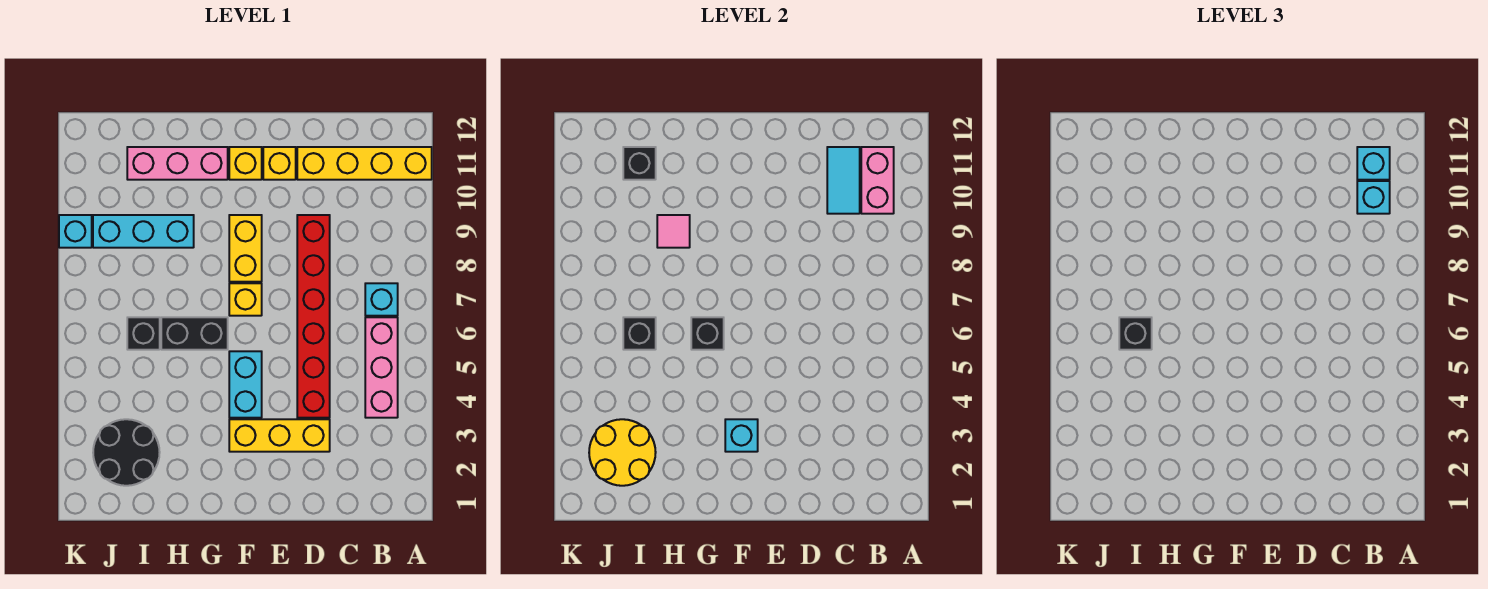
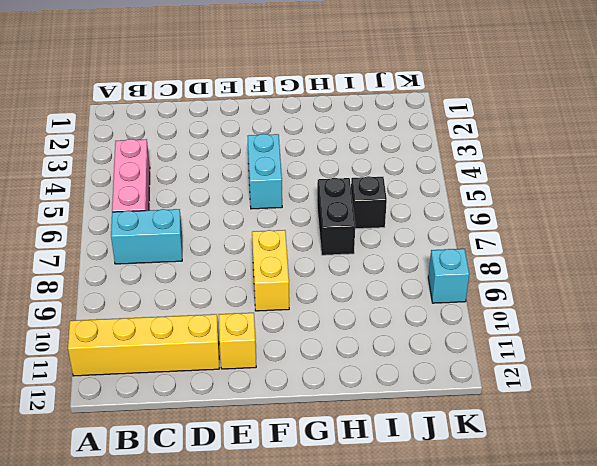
cyan 1x2 brick [111,209,182,264] -> cyan 1x1 brick [365,283,398,316]
black 1x2 brick [317,178,355,255] -> black 1x2 brick turned to [161,317,228,350]
none -> yellow 1x3 brick [229,419,330,452]
none -> red 1x6 brick [297,215,330,418]
none -> yellow 1x1 brick [229,283,262,316]

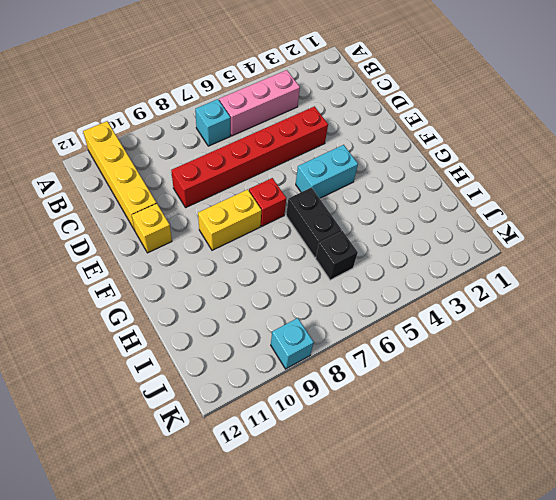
red 1x1 brick [249,178,286,226] -> yellow 1x1 brick [229,283,262,316]
none -> yellow 1x3 brick [229,419,330,452]
none -> yellow 1x1 brick [229,147,262,180]
none -> pink 1x3 brick [127,147,228,180]

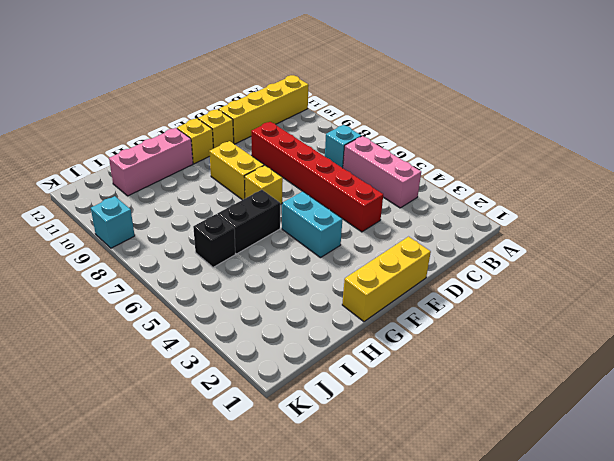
yellow 1x3 brick [342,237,431,322] -> yellow 1x3 brick moved to [229,419,330,452]
none -> cyan 1x3 brick [93,215,194,248]
none -> black 2x2 round brick [93,419,160,486]
none -> pink 1x2 brick [861,147,894,214]

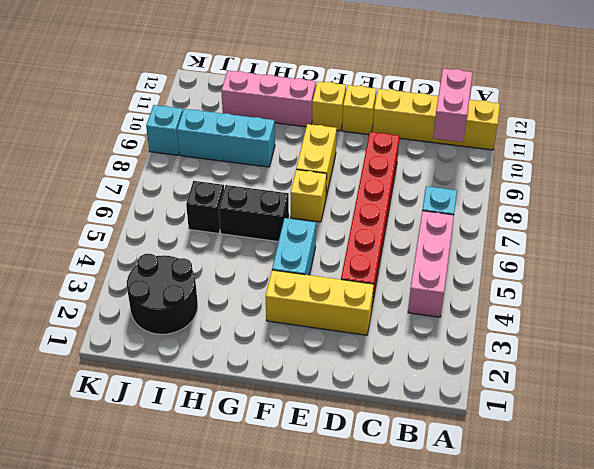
none -> cyan 1x2 tile [827,147,860,214]
none -> cyan 1x1 brick [725,419,758,452]
none -> black 1x1 brick [691,317,724,350]

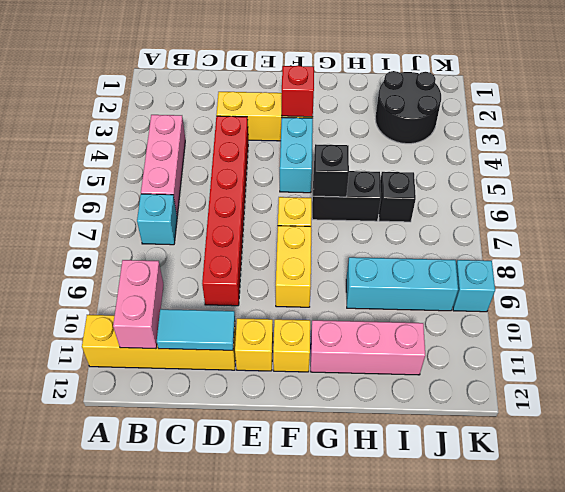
cyan 1x2 tile [157,309,235,350] -> cyan 1x2 tile turned to [827,147,860,214]
red 1x1 brick [282,66,314,117] -> cyan 1x1 brick [725,419,758,452]
none -> pink 1x1 tile [657,215,690,248]
none -> yellow 2x2 round brick [589,419,656,486]
none -> black 1x1 brick [623,317,656,350]

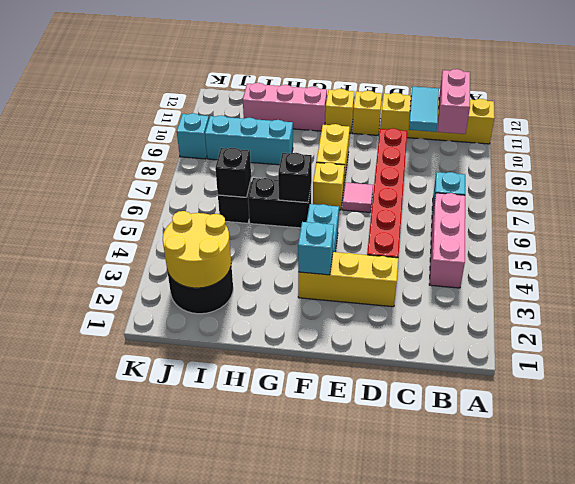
pink 1x1 tile [342,183,373,212] -> pink 1x1 tile moved to [657,215,690,248]
none -> black 1x1 brick [623,147,656,180]
none -> cyan 1x1 brick [1357,181,1390,214]
none -> cyan 1x1 brick [1357,147,1390,180]

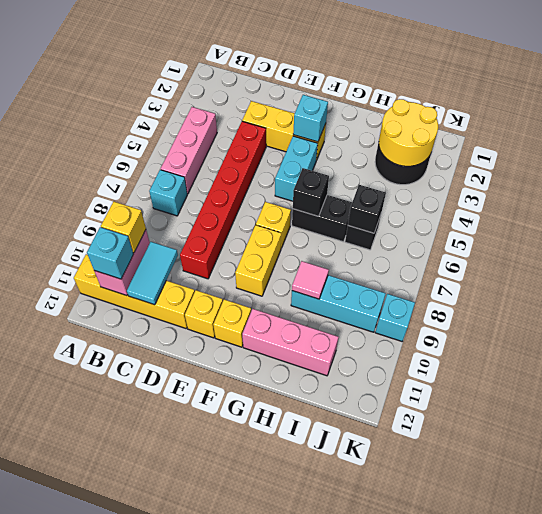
yellow 1x1 brick [101,202,146,253] -> cyan 1x1 brick [1357,181,1390,214]
none -> black 1x1 brick [623,147,656,180]
none -> black 1x1 brick [1119,317,1152,350]

